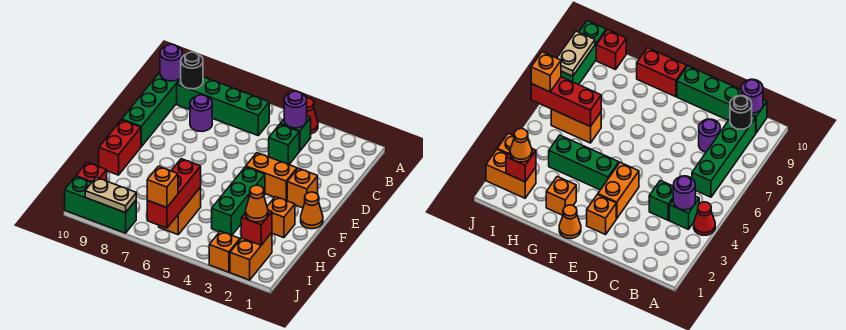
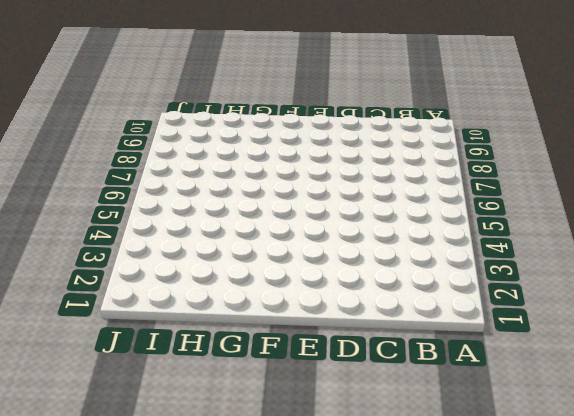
none -> red 1x1 cone [306,98,318,134]
none -> green 1x1 brick [280,116,311,151]
none -> green 1x4 brick [177,77,269,135]

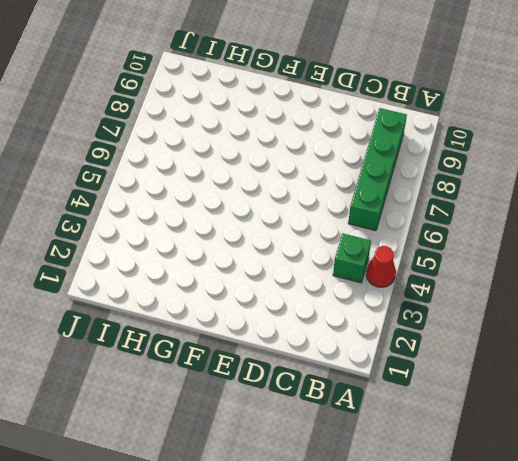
none -> green 1x4 brick [122,72,181,147]
none -> green 1x1 brick [269,124,299,165]
none -> purple 1x1 round brick [190,95,212,132]

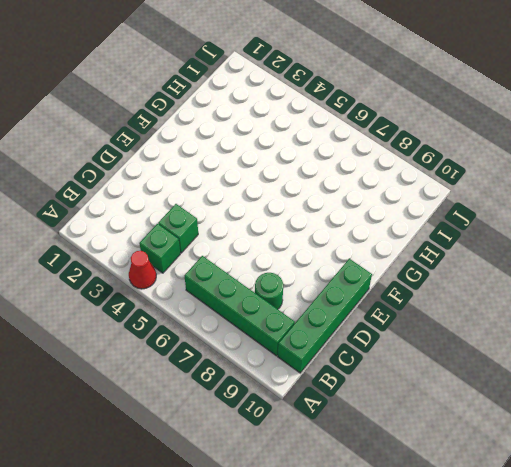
green 1x1 round brick [255,273,283,309] -> purple 1x1 round brick [190,95,212,132]
none -> orange 1x1 brick [287,168,318,208]
none -> orange 1x2 brick [246,153,297,201]
none -> orange 1x1 cone [301,192,323,229]

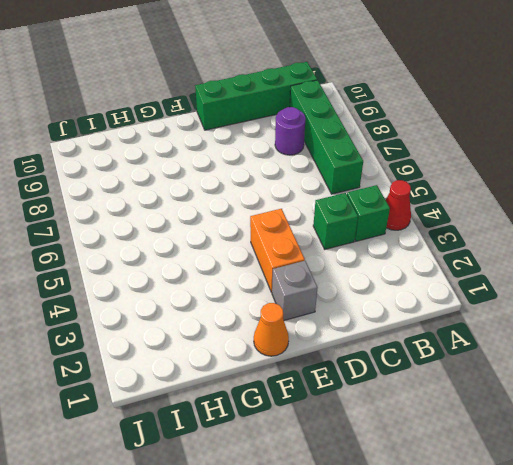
grey 1x1 brick [272,261,318,320] -> orange 1x1 brick [287,168,318,208]
none -> green 1x3 brick [212,167,265,235]
none -> red 1x2 brick [99,120,141,175]
none -> orange 1x1 brick [267,197,295,238]

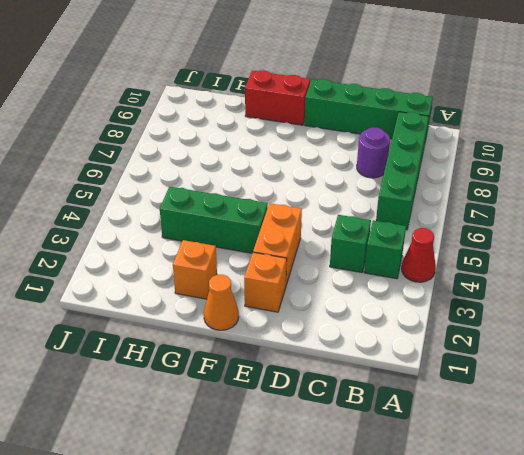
none -> orange 1x2 brick [159,187,201,235]
none -> orange 1x2 brick [230,233,272,280]
none -> red 1x1 brick [76,162,107,182]

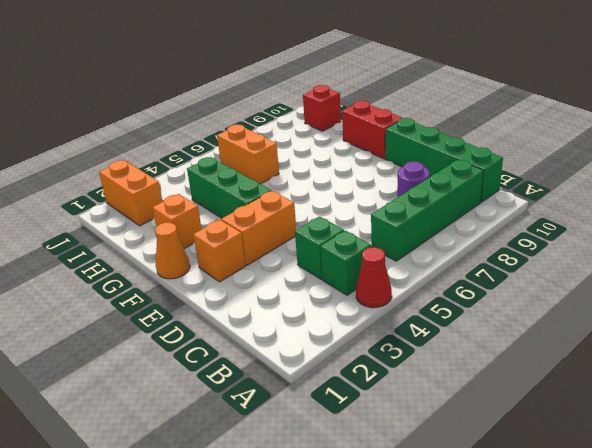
none -> orange 1x1 brick [209,231,240,272]
none -> green 1x3 brick [65,176,136,233]
none -> purple 1x1 round brick [284,91,307,128]

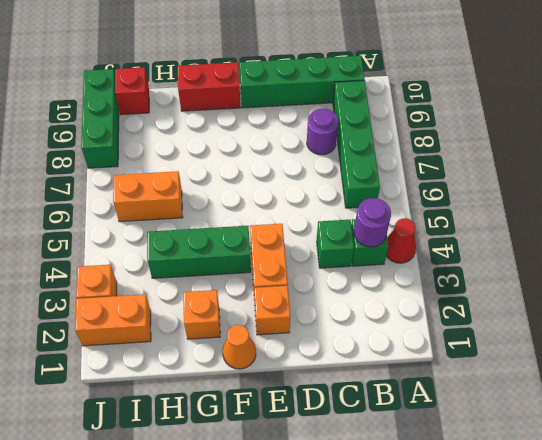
none -> black 1x1 round brick [181,52,203,89]
none -> purple 1x1 round brick [160,44,182,81]
none -> red 1x3 brick [147,159,201,228]

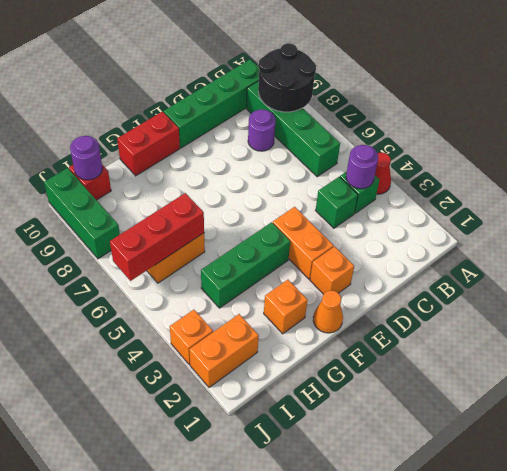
black 2x2 round brick [258,43,316,112] -> black 1x1 round brick [181,52,203,89]
purple 1x1 round brick [70,136,103,180] -> purple 1x1 round brick moved to [160,44,182,81]
none -> red 1x1 brick [241,210,272,245]
none -> tan 1x2 plate [85,177,136,213]
none -> orange 1x1 cone [246,185,268,222]

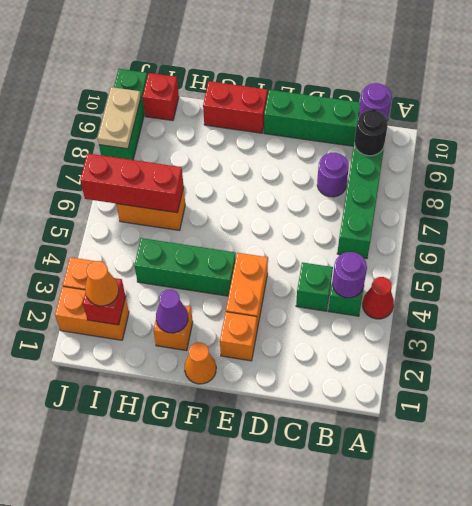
purple 1x1 cone [156,289,188,333] -> none
none -> orange 1x1 brick [147,166,178,208]

